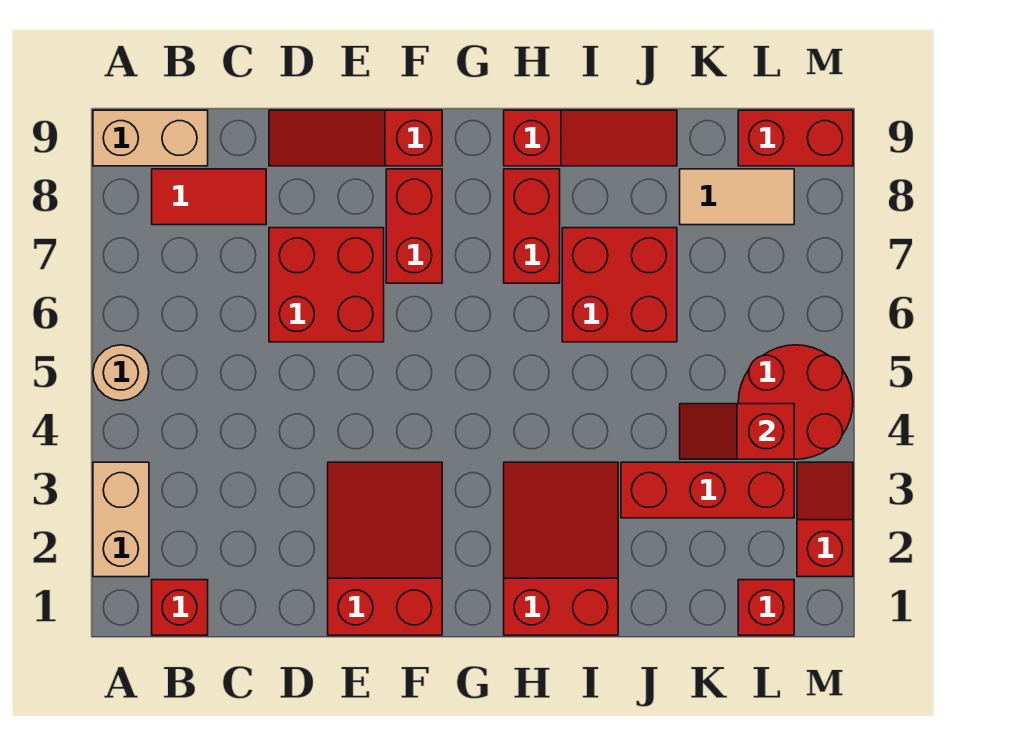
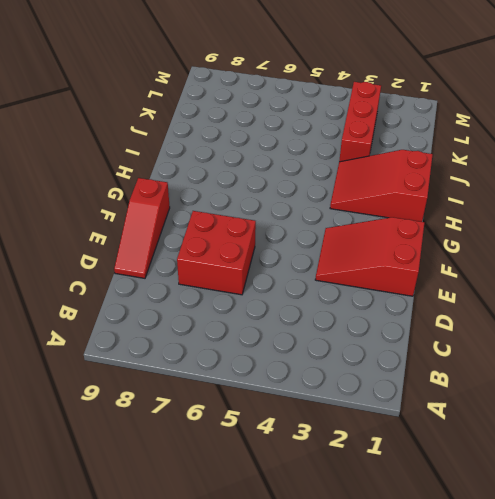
none -> tan 1x2 brick [93,462,149,577]
none -> tan 1x1 round brick [93,345,149,401]
none -> tan 1x2 brick [93,110,208,166]

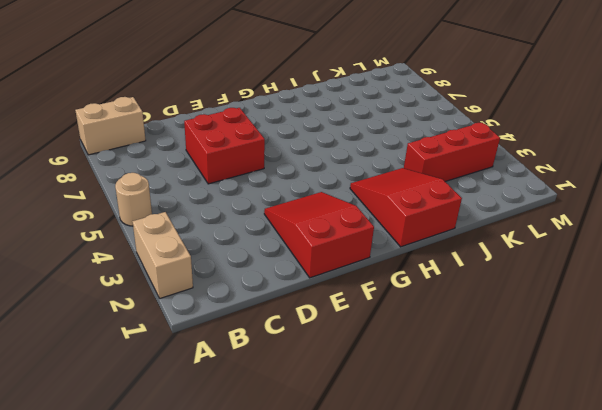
none -> red 1x1 brick [152,580,208,635]
none -> red 1x2 tile [152,169,266,225]
none -> red 1x3 slope [269,110,442,166]

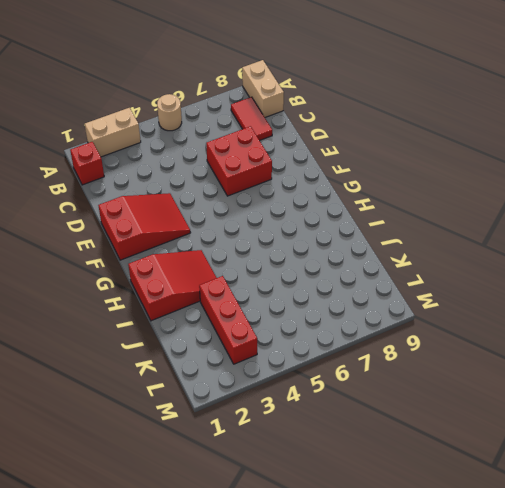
none -> red 1x3 slope [269,110,442,166]
none -> red 1x2 brick [386,169,442,283]
none -> red 1x2 brick [504,169,560,283]

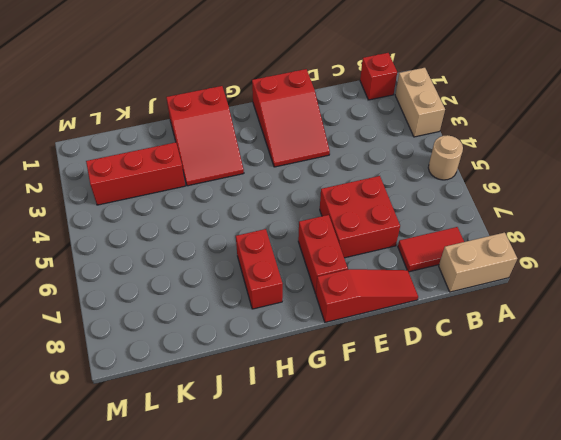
none -> red 1x3 slope [504,110,677,166]
none -> red 2x2 brick [562,228,677,342]
none -> tan 1x2 tile [680,169,794,225]

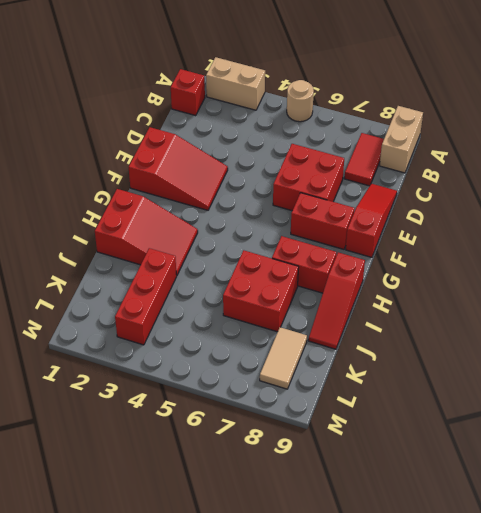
none -> red 1x1 brick [738,580,794,635]
none -> red 2x2 round brick [738,345,853,459]
none -> red 1x2 brick [738,110,853,166]

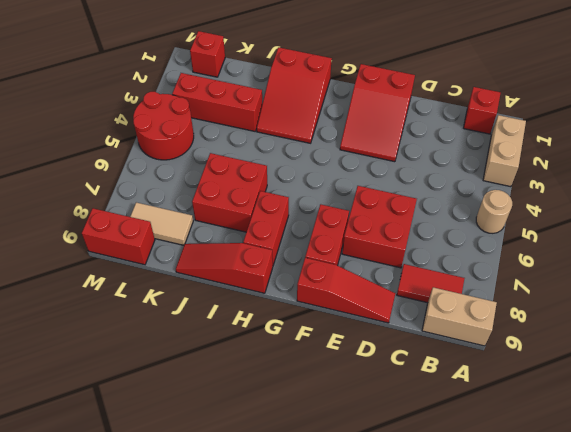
none -> red 1x2 slope [797,462,853,577]
none -> red 1x2 slope [680,404,794,459]

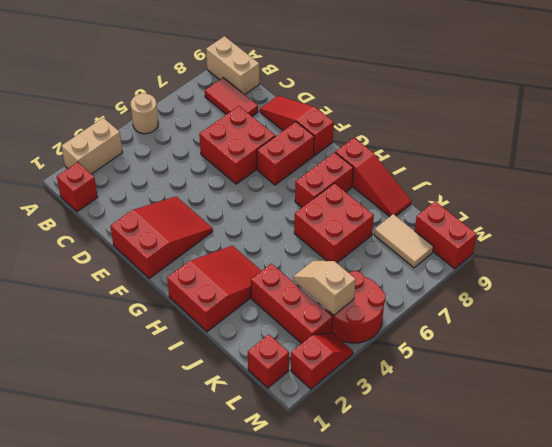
tan 1x2 slope [293,260,356,315] -> red 1x2 slope [680,404,794,459]

